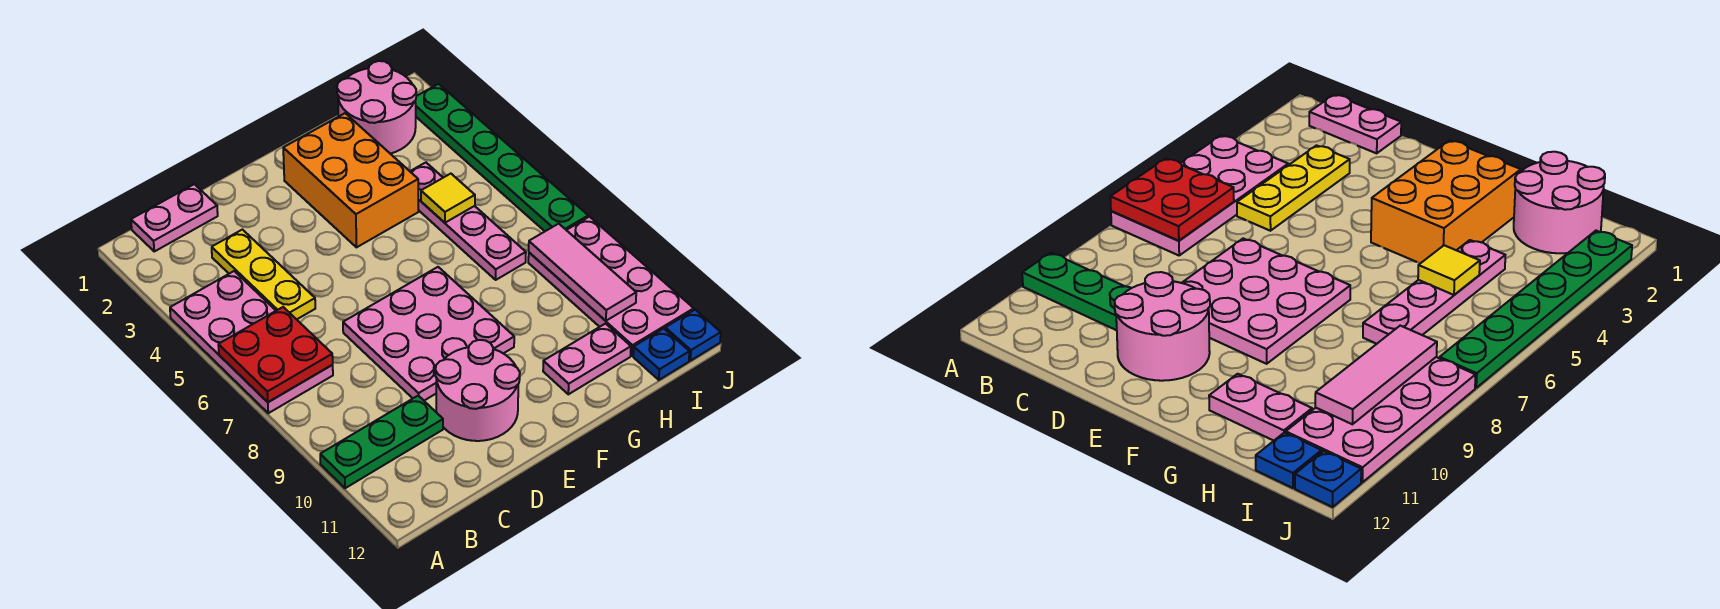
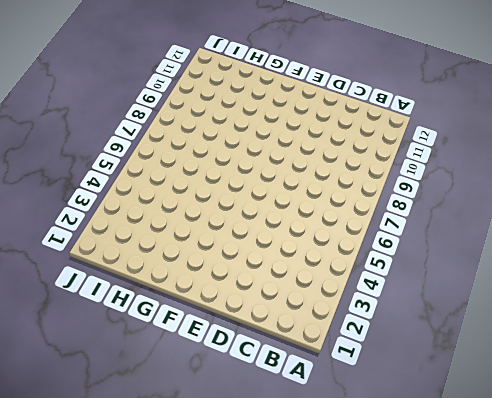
none -> pink 2x4 plate [170,271,333,413]
none -> green 1x3 plate [320,396,443,488]
none -> pink 1x2 plate [131,184,218,251]

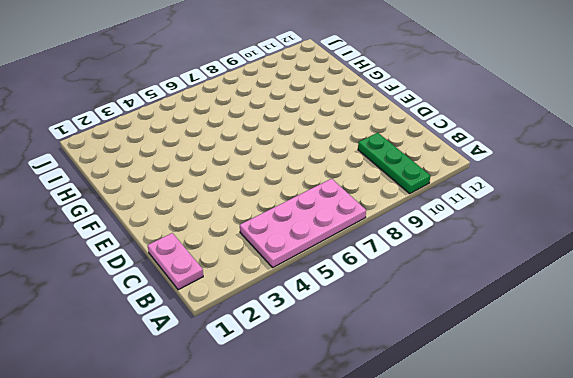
none -> yellow 1x3 plate [212,230,315,319]
none -> pink 3x3 plate [343,267,514,401]
none -> pink 2x2 round brick [435,340,520,441]

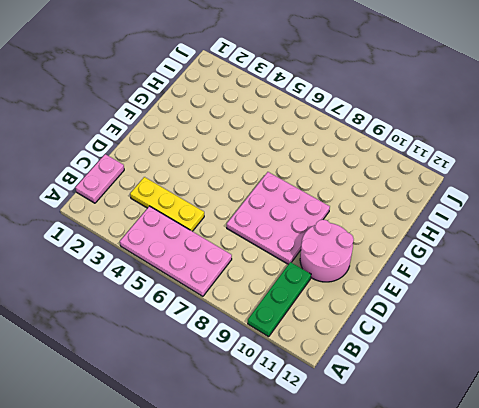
none -> orange 2x3 brick [283,113,418,247]
none -> pink 1x2 plate [543,324,631,394]
none -> pink 2x2 round brick [337,61,416,154]

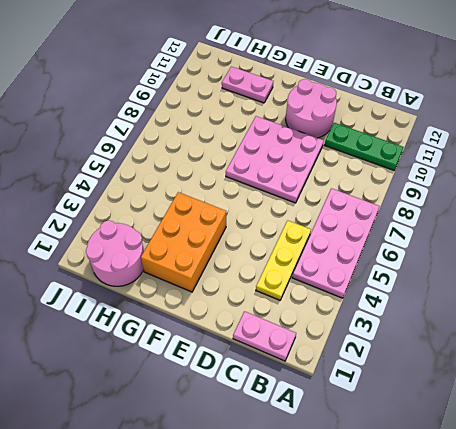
none -> pink 1x4 plate [410,163,526,280]
none -> pink 2x4 plate [528,217,694,356]
none -> blue 1x1 plate [633,329,689,380]

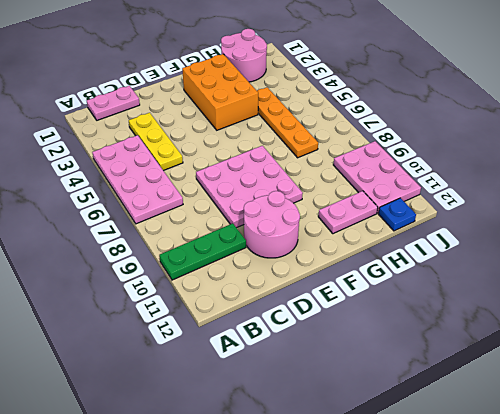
orange 1x4 plate [257,87,318,158] -> pink 1x4 plate [410,163,526,280]
pink 2x3 plate [333,141,421,213] -> pink 2x4 plate [528,217,694,356]
none -> green 1x6 plate [415,84,588,231]
none -> blue 1x1 plate [665,310,721,361]
none -> red 2x2 plate [218,307,333,402]

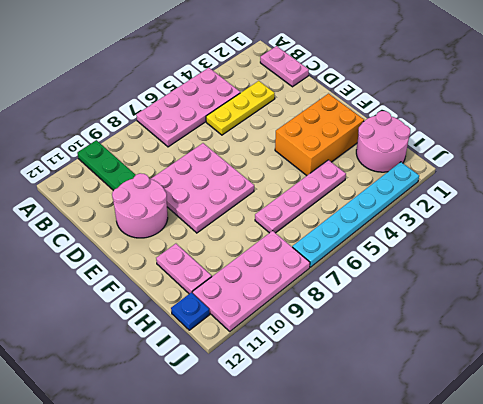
cyan 1x6 plate [292,162,419,267] -> green 1x6 plate [415,84,588,231]
none -> blue 1x1 plate [665,310,721,361]
none -> red 2x2 plate [218,307,333,402]
none -> yellow 1x1 tile [421,174,475,223]

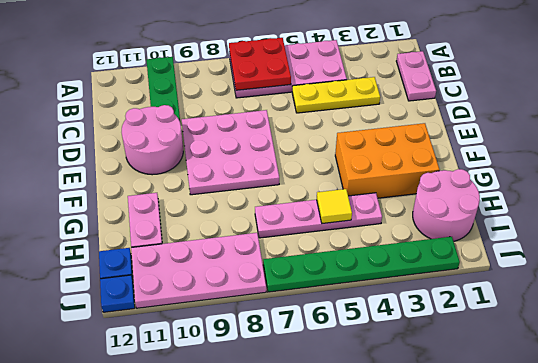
none -> pink 1x3 tile [529,224,636,321]

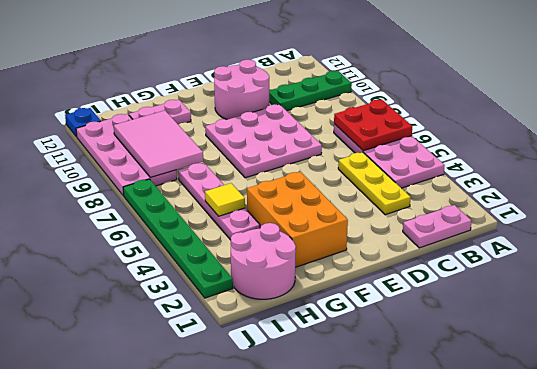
pink 2x3 tile [114,111,203,177] -> pink 1x3 tile [529,224,636,321]
none -> blue 1x1 plate [633,329,689,380]

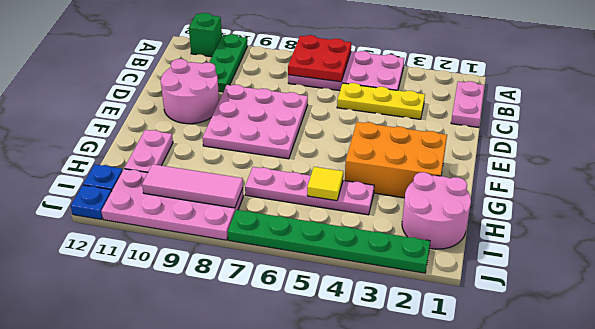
green 1x1 brick [189,13,222,57] -> none

